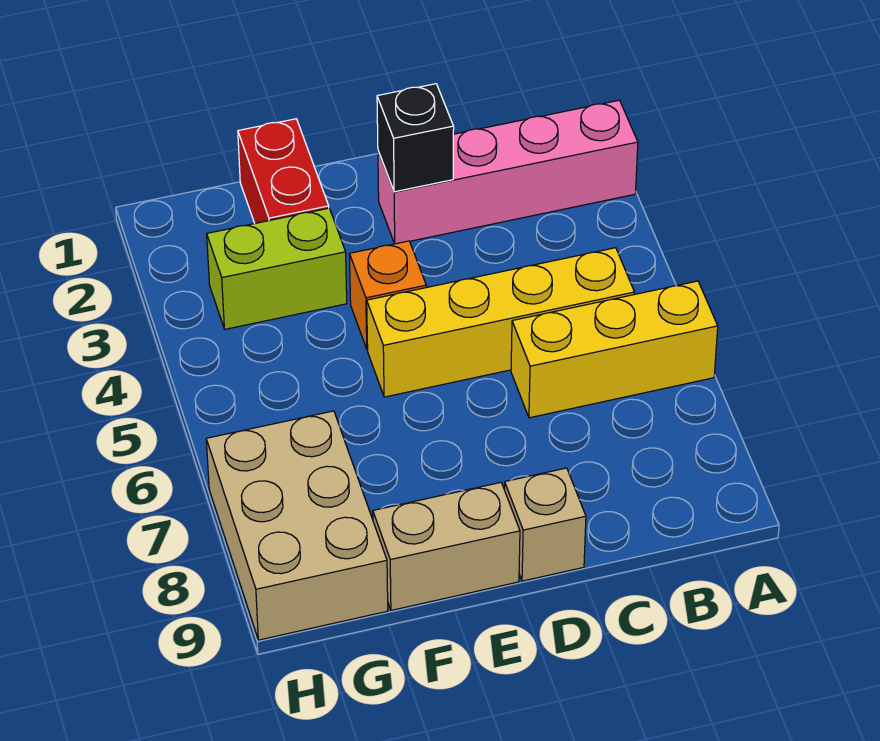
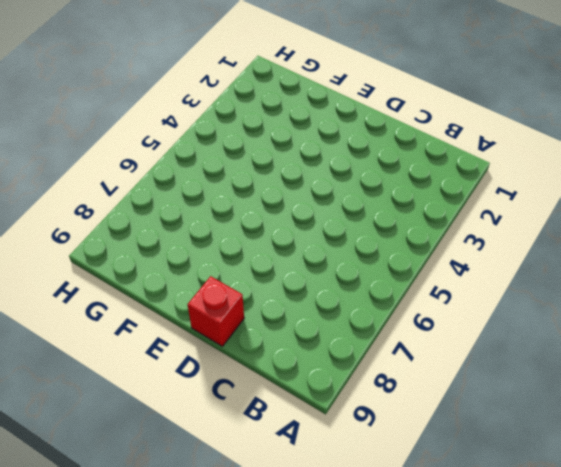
red 1x1 brick [188,276,244,346] -> tan 1x1 brick [504,468,586,581]
none -> pink 1x4 brick [378,100,638,244]
none -> yellow 1x3 brick [511,281,718,418]

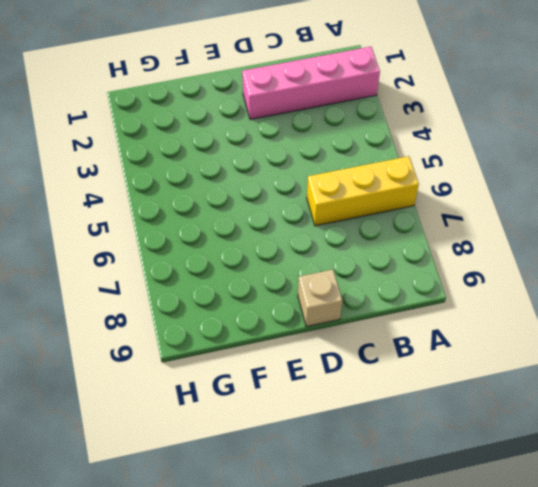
none -> yellow 1x4 brick [367,248,635,397]
none -> orange 1x1 brick [349,241,426,350]

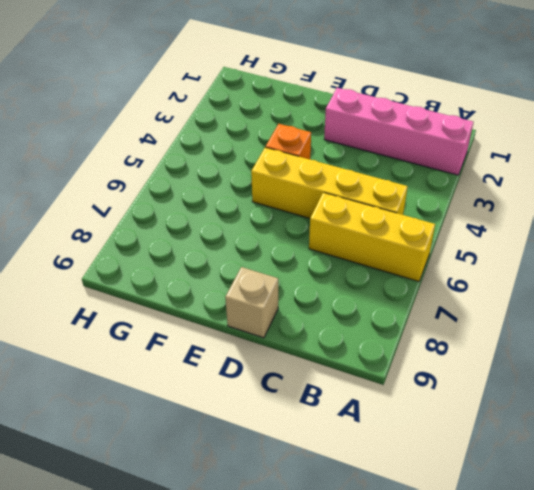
none -> tan 1x2 brick [373,483,520,610]
none -> red 1x2 brick [238,119,329,223]

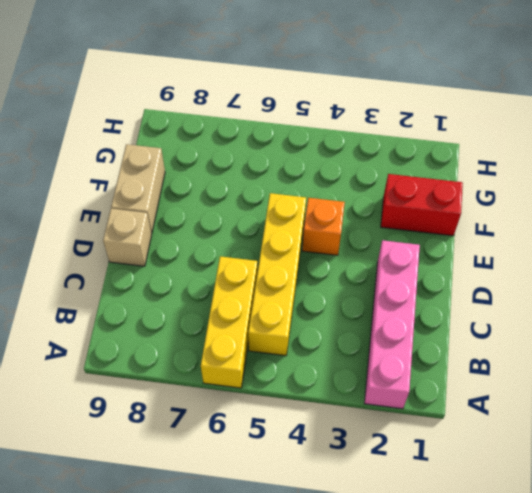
none -> lime 1x2 brick [207,208,347,329]
none -> tan 2x3 brick [206,411,388,640]

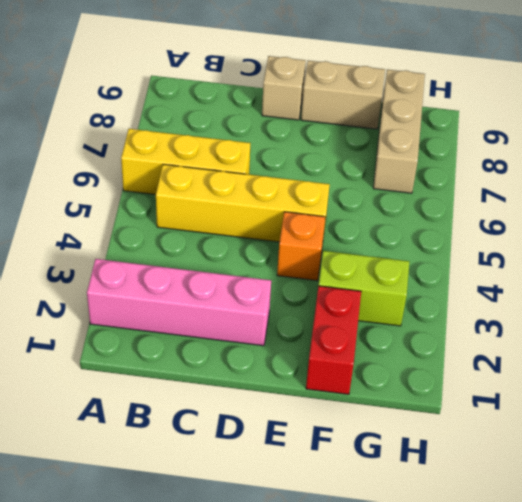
tan 1x3 brick [373,69,425,193] -> tan 2x3 brick [206,411,388,640]
none -> black 1x1 brick [377,84,454,192]

